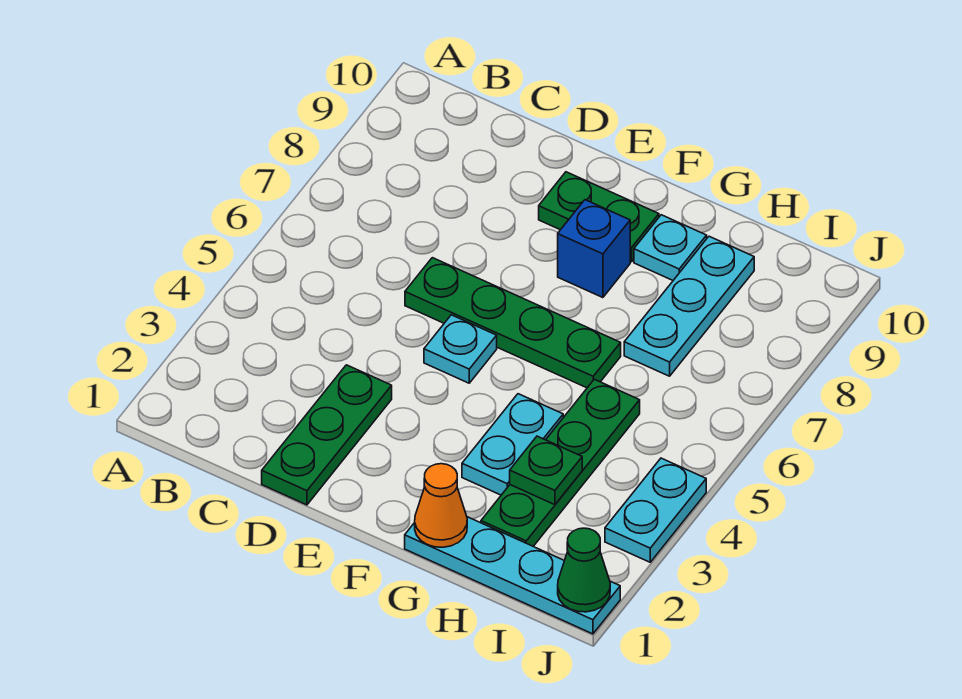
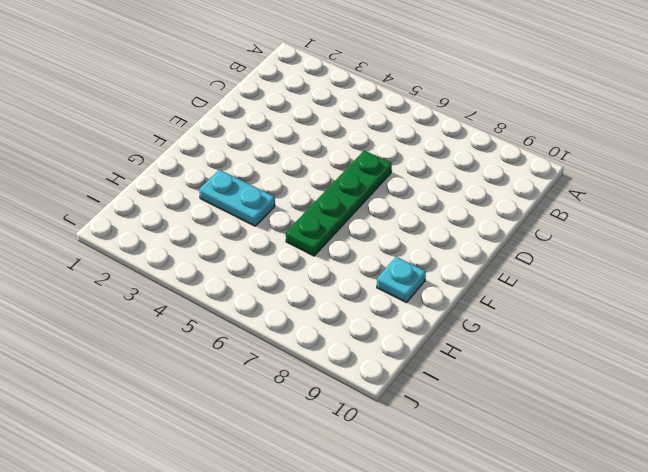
none -> green 1x3 plate [262,365,392,505]
none -> cyan 1x1 plate [424,315,497,383]
none -> green 1x2 plate [539,172,659,262]

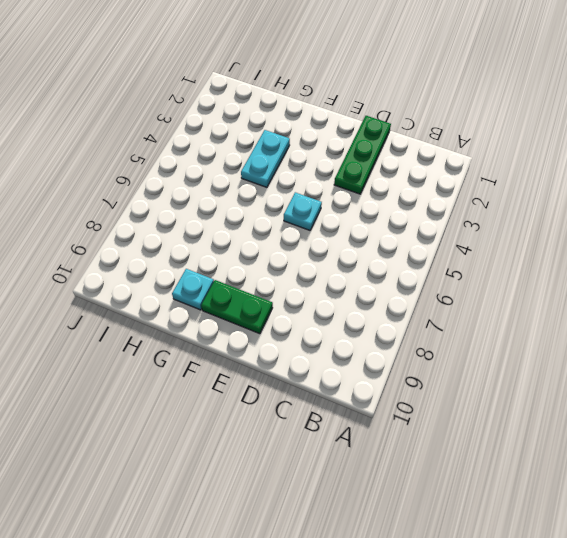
none -> green 1x4 plate [405,258,621,388]
none -> blue 1x1 brick [558,200,630,298]
none -> cyan 1x4 plate [405,517,620,634]

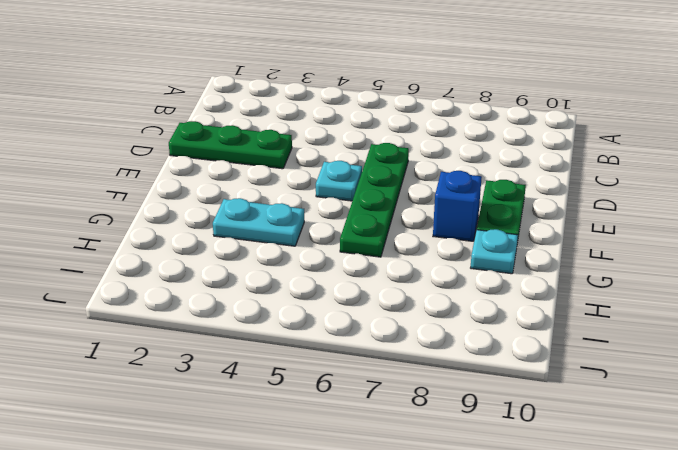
none -> cyan 1x4 plate [405,517,620,634]
none -> green 1x4 plate [481,379,640,546]
none -> cyan 1x3 plate [624,236,754,376]

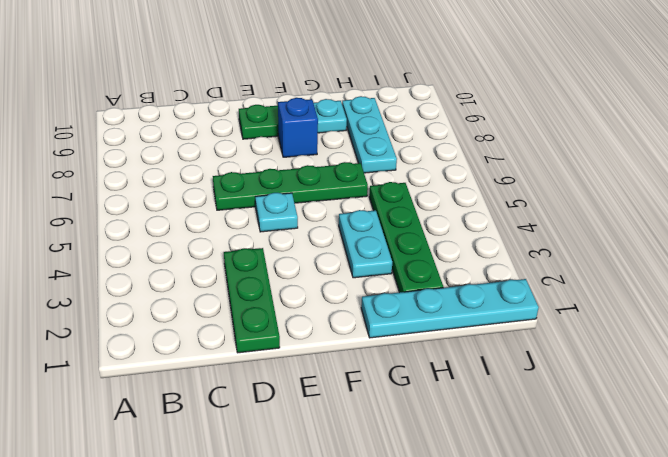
none -> cyan 1x2 plate [605,458,706,562]
none -> orange 1x1 cone [415,464,467,547]
none -> green 1x1 plate [510,436,582,505]

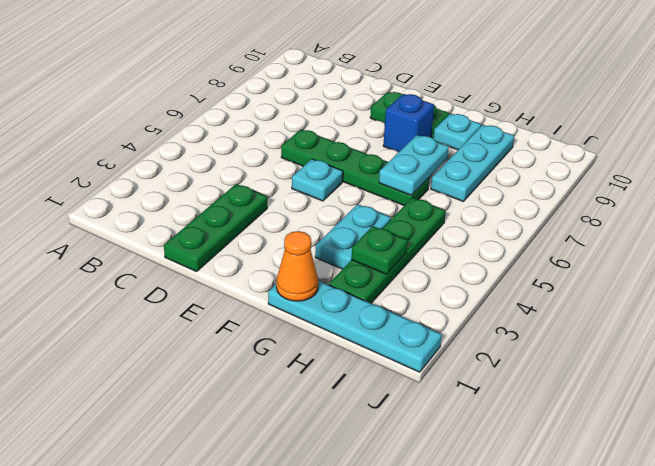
cyan 1x2 plate [379,135,449,195] -> cyan 1x2 plate moved to [605,458,706,562]
none -> green 1x1 cone [558,528,610,612]

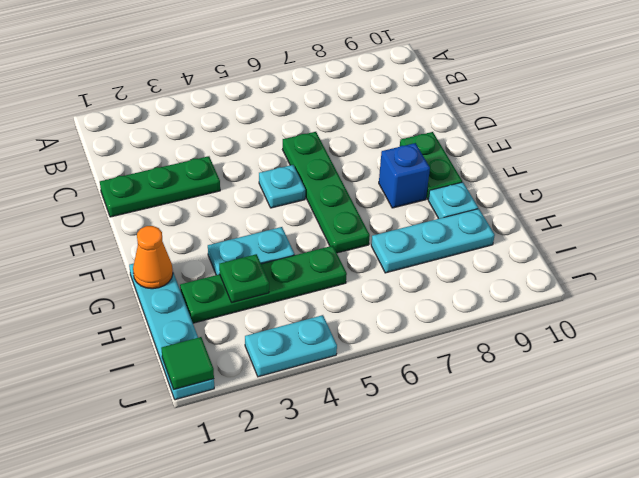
green 1x1 tile [161,337,214,389] -> green 1x1 cone [558,528,610,612]

